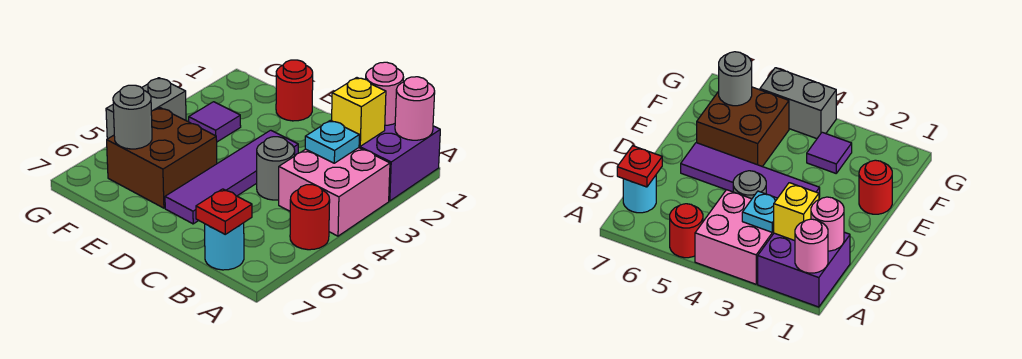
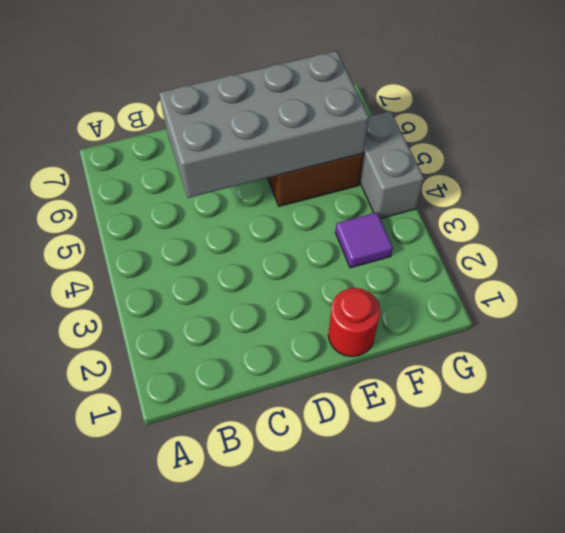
grey 2x4 brick [159,51,369,198] -> grey 1x1 round brick [113,85,152,149]
none -> purple 2x2 brick [359,124,440,201]
none -> pink 2x2 brick [279,148,390,236]
none -> red 1x1 round brick [290,185,330,250]

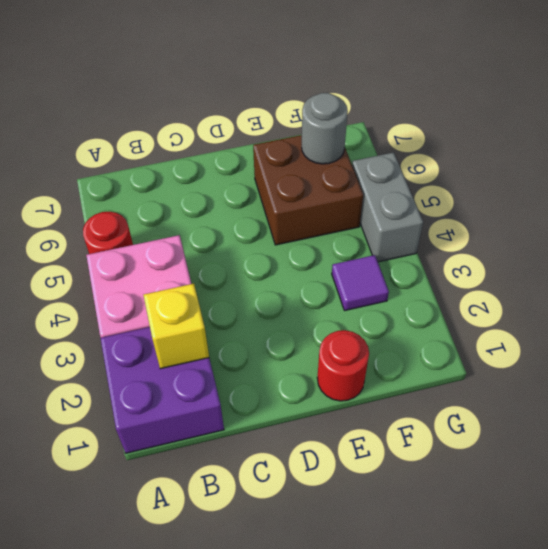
none -> cyan 1x1 round brick [205,223,244,270]
none -> grey 1x1 round brick [257,137,295,200]
none -> purple 1x4 tile [165,130,298,224]

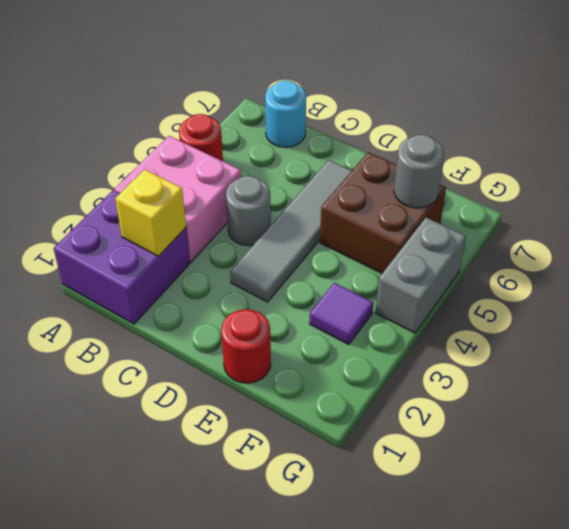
grey 1x4 tile [230,160,352,302] -> purple 1x4 tile [165,130,298,224]
none -> pink 1x1 round brick [395,77,435,140]
none -> pink 1x1 round brick [366,62,404,125]
none -> cyan 1x1 plate [305,120,359,163]

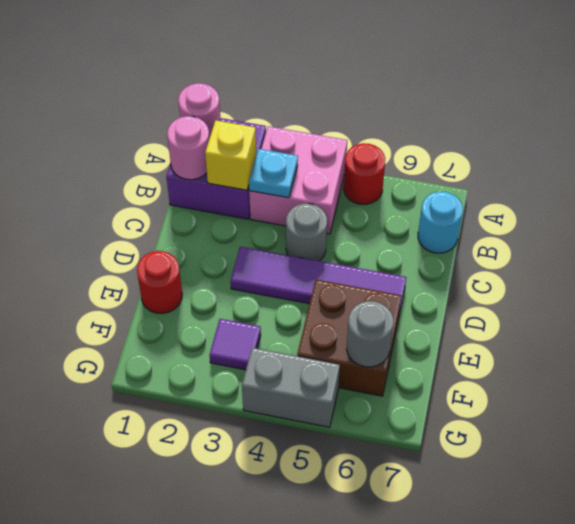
none -> red 1x1 plate [196,189,252,234]

